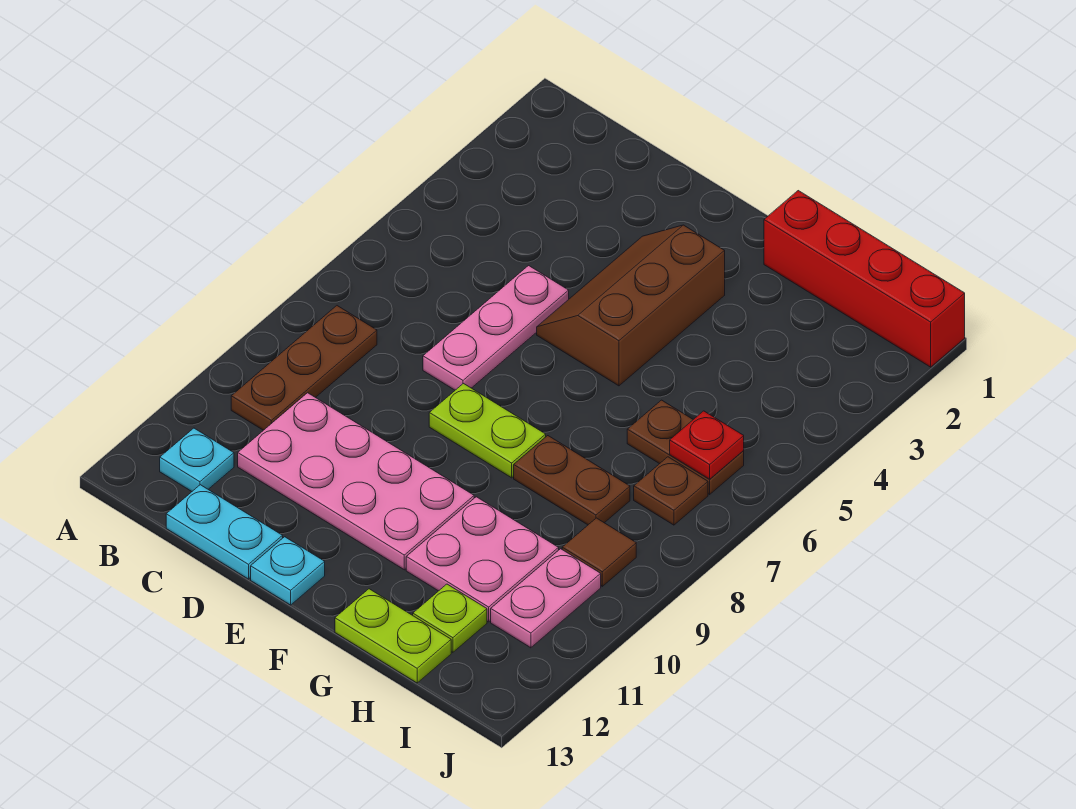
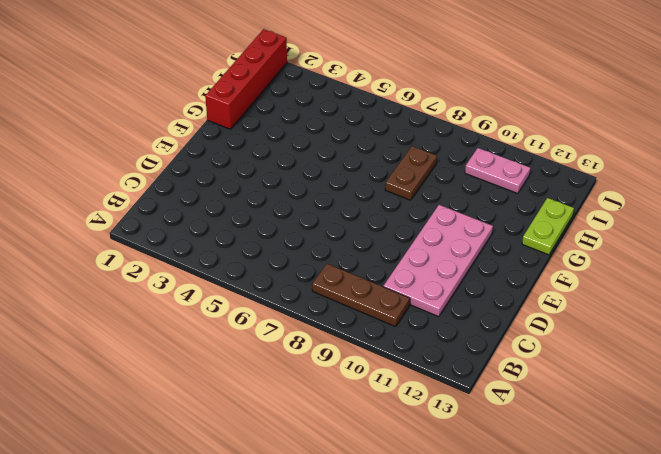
none -> cyan 1x1 plate [160,428,234,491]
none -> cyan 1x2 plate [166,485,283,579]
none -> pink 1x3 plate [423,266,569,390]

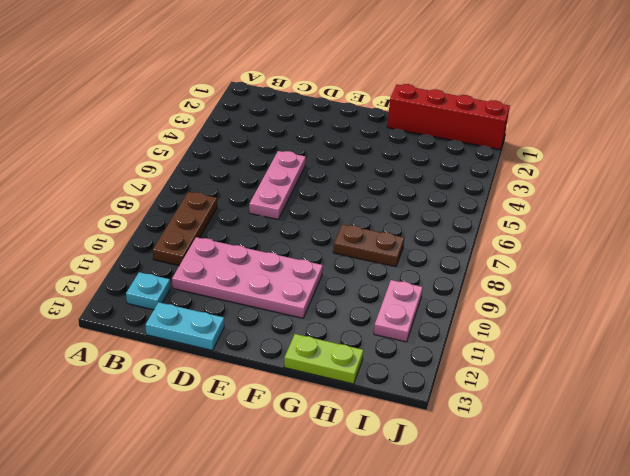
none -> brown 2x3 slope [537,225,725,386]
none -> lime 1x2 plate [429,384,546,478]
none -> cyan 1x1 plate [251,537,325,605]

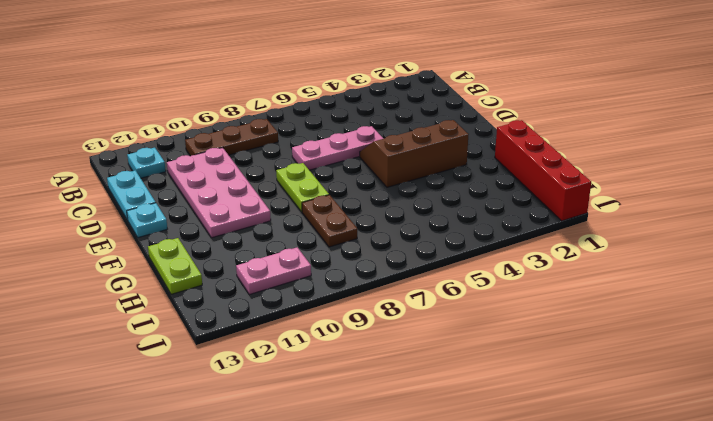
none -> pink 2x2 plate [406,497,559,622]
none -> brown 1x2 plate [627,400,744,494]
none -> lime 1x1 plate [413,584,487,652]

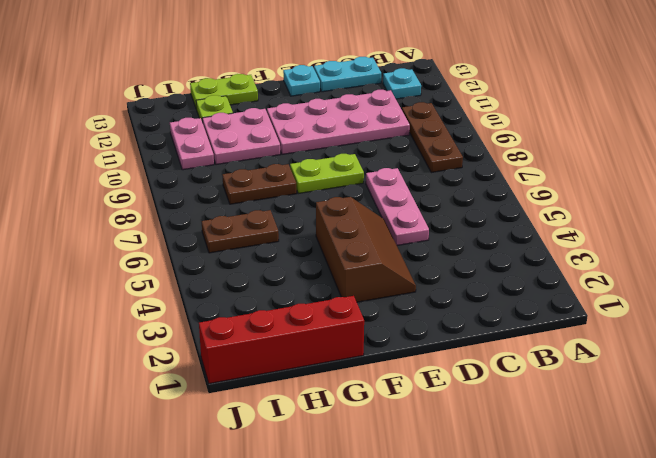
none -> brown 1x1 plate [634,457,708,525]
none -> brown 1x1 tile [562,518,636,586]
none -> red 1x1 plate [670,411,744,479]

